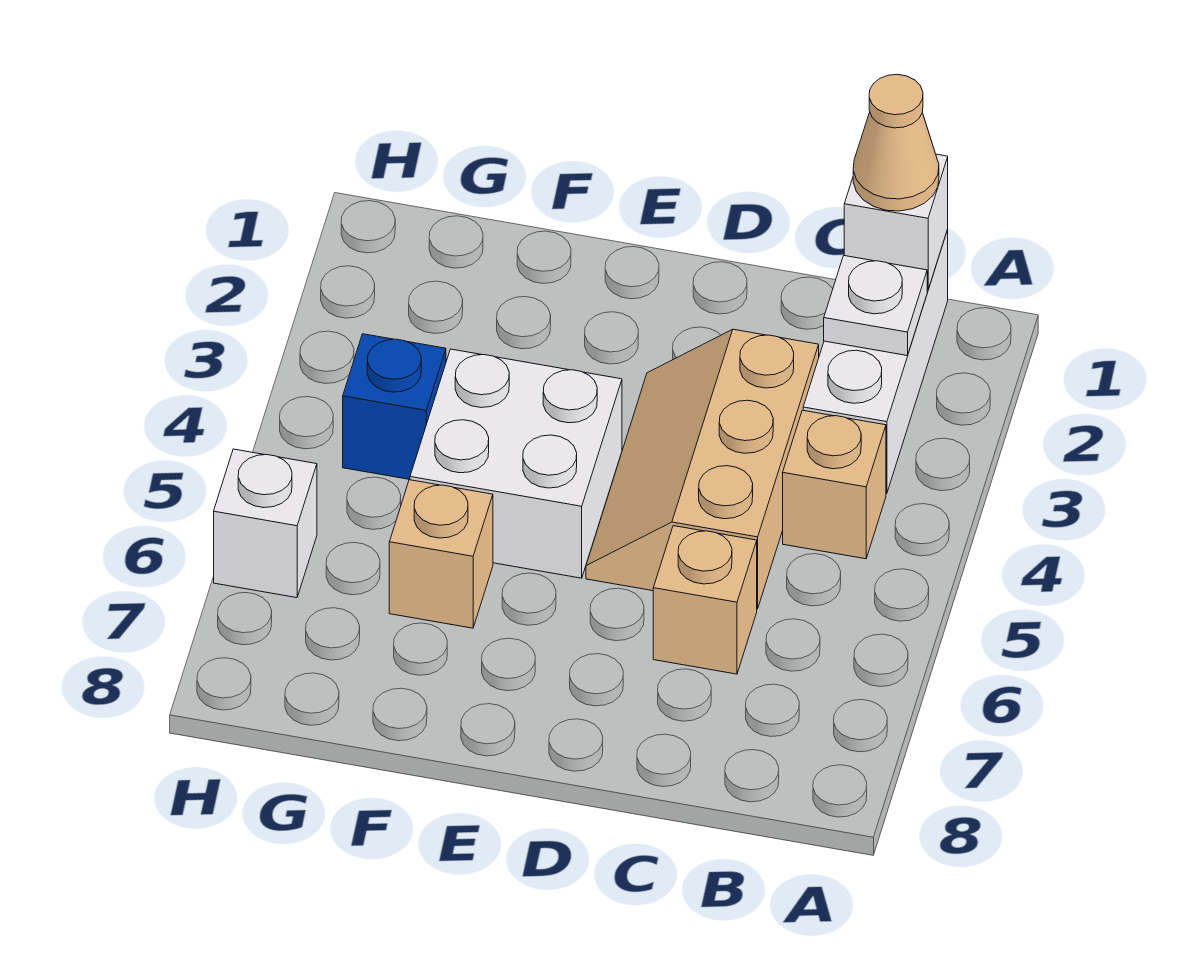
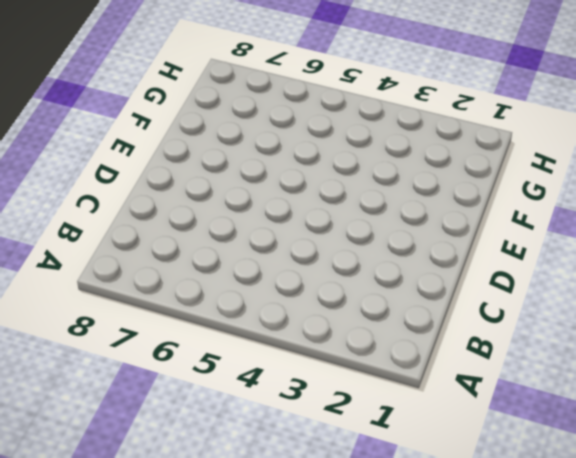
none -> white 1x3 brick [803,230,948,494]
none -> tan 1x1 brick [783,410,886,559]

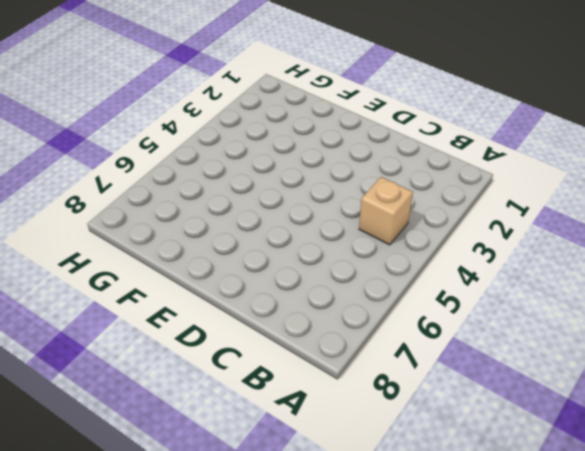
none -> white 1x3 brick [803,230,948,494]
none -> tan 2x3 slope [586,329,819,609]

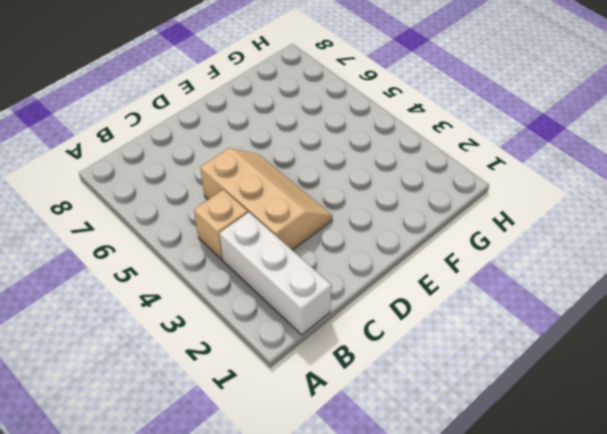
none -> tan 1x1 brick [653,526,757,674]
none -> white 2x2 brick [410,349,622,578]

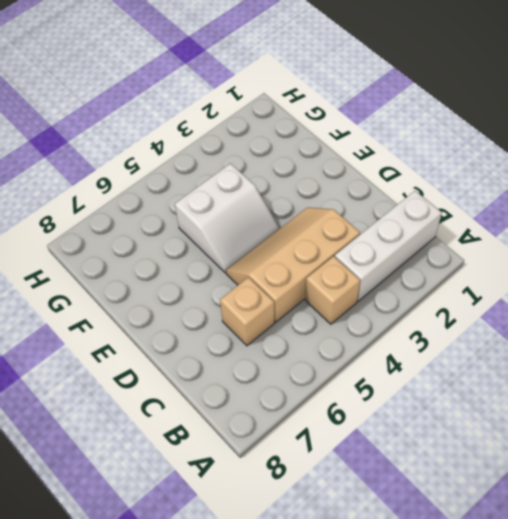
white 2x2 slope [175,163,279,273] -> white 2x2 brick [410,349,622,578]
none -> tan 1x1 brick [389,480,493,628]
none -> blue 1x1 brick [343,334,446,480]

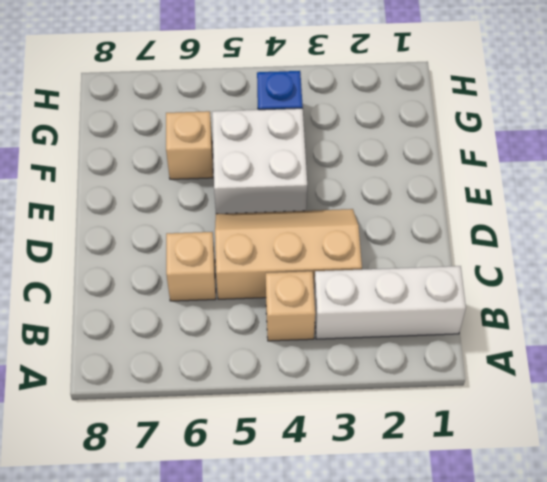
none -> white 1x1 brick [214,449,317,598]
none -> white 1x1 brick [844,154,948,290]

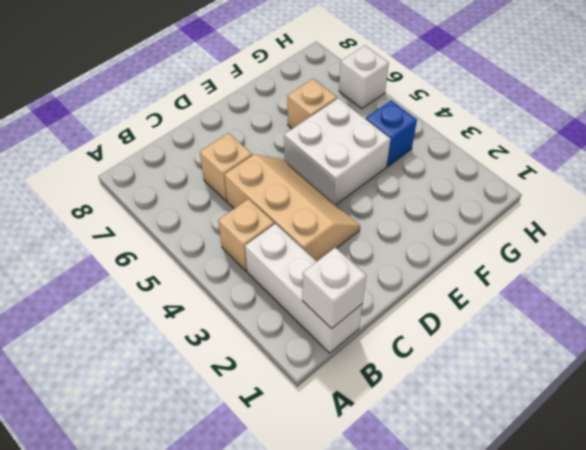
none -> white 1x1 plate [824,256,927,356]
none -> tan 1x1 cone [853,75,939,211]

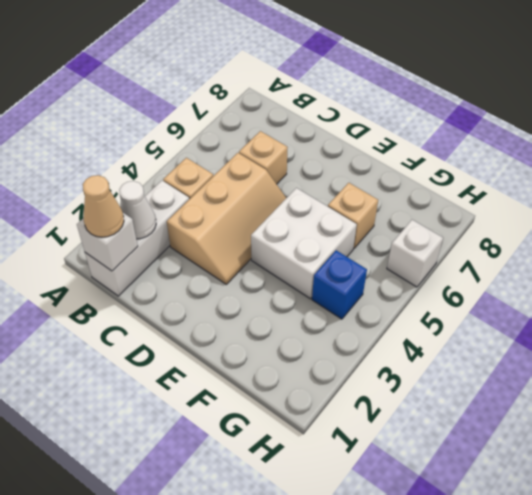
white 1x1 cone [119,181,156,239] -> white 1x1 plate [824,256,927,356]

